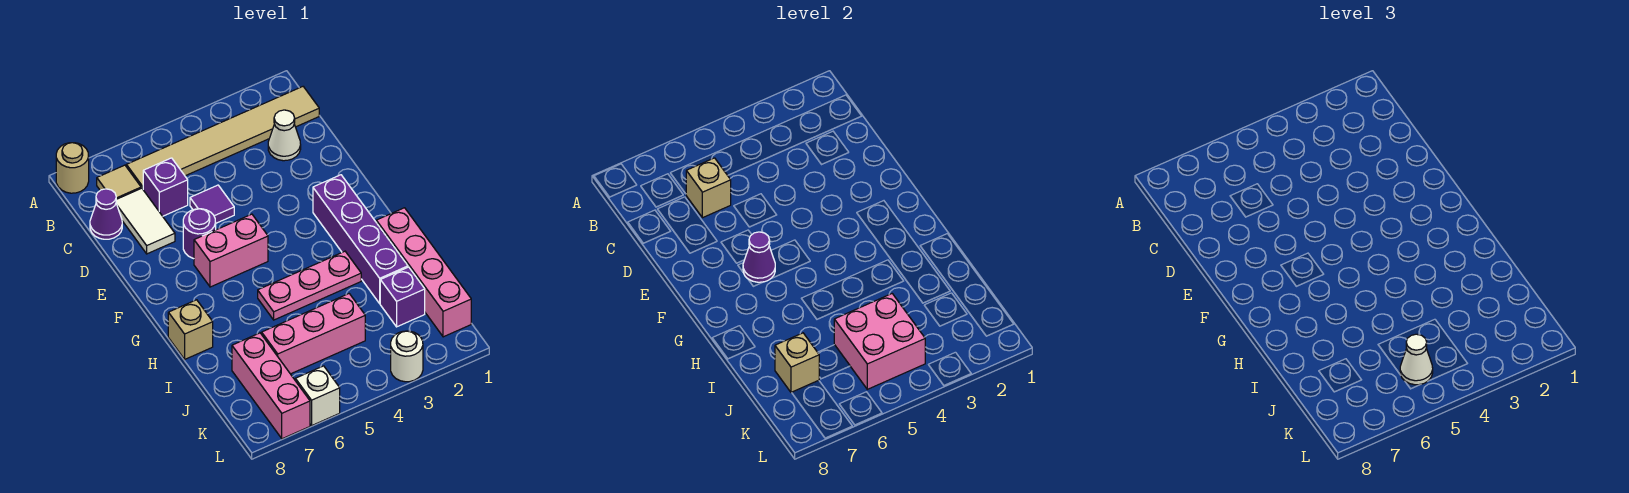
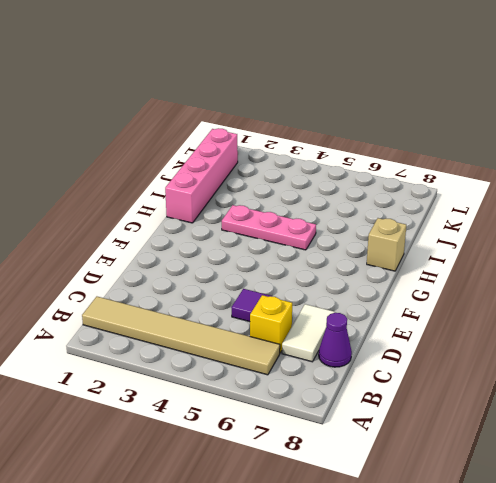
yellow 1x1 brick [250,295,292,353] -> purple 1x1 brick [143,158,188,216]
none -> tan 1x1 round brick [56,143,89,193]
none -> tan 1x1 tile [97,165,141,199]
none -> white 1x1 cone [268,110,301,161]

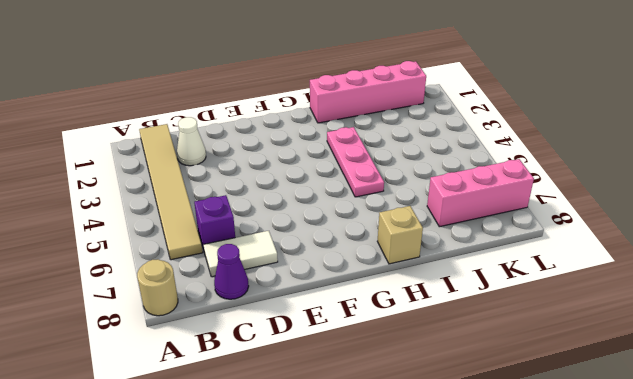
none -> tan 1x1 tile [97,165,141,199]
none -> purple 1x1 tile [190,185,234,223]
none -> purple 1x1 round brick [183,209,216,259]

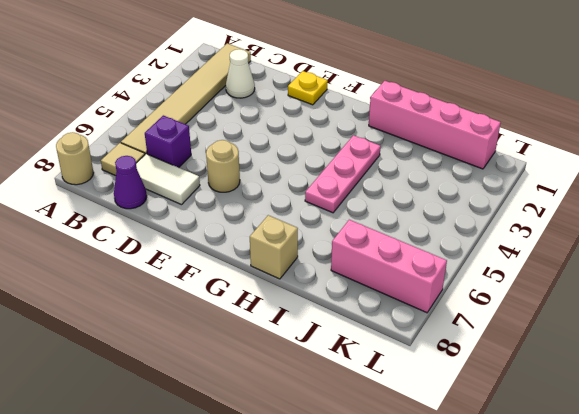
yellow 1x1 plate [288,71,328,105] -> none
tan 1x1 round brick [206,140,240,192] -> purple 1x1 round brick [183,209,216,259]
none -> purple 1x1 tile [190,185,234,223]
none -> purple 1x4 brick [313,175,408,304]
none -> pink 1x2 brick [194,214,268,287]

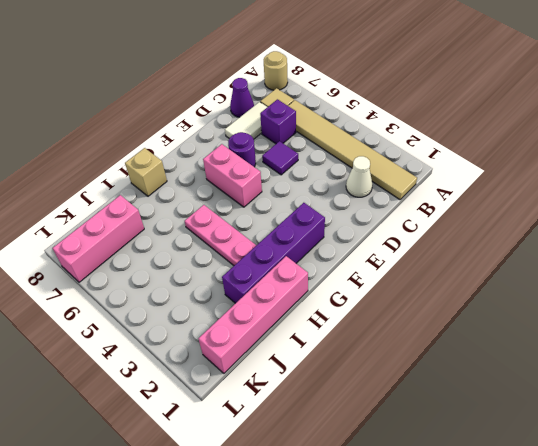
none -> purple 1x1 brick [380,267,425,327]
none -> pink 1x3 brick [262,294,365,374]
none -> white 1x1 round brick [391,331,423,382]

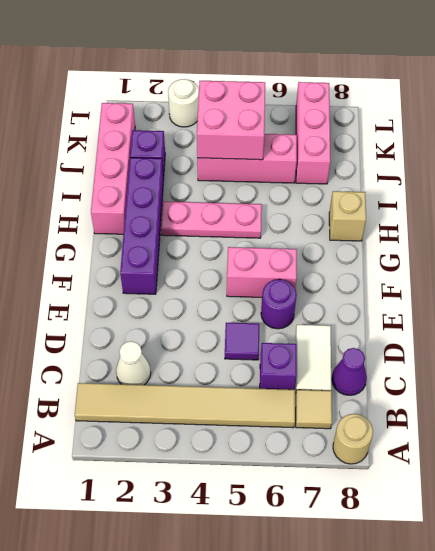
none -> white 1x1 brick [295,366,340,425]
none -> tan 1x1 brick [686,158,731,218]
none -> purple 1x1 cone [743,232,775,282]

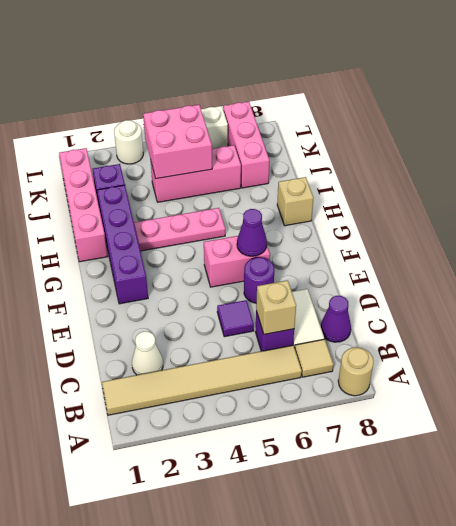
none -> tan 1x1 brick [775,333,819,393]
none -> white 1x1 cone [1400,334,1433,385]

